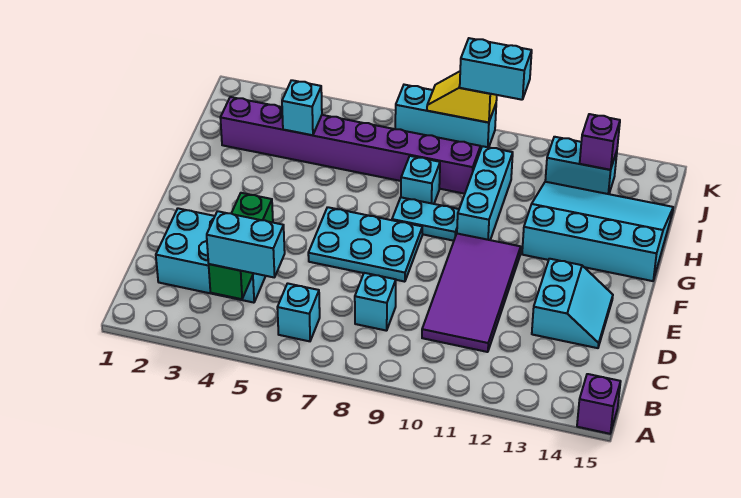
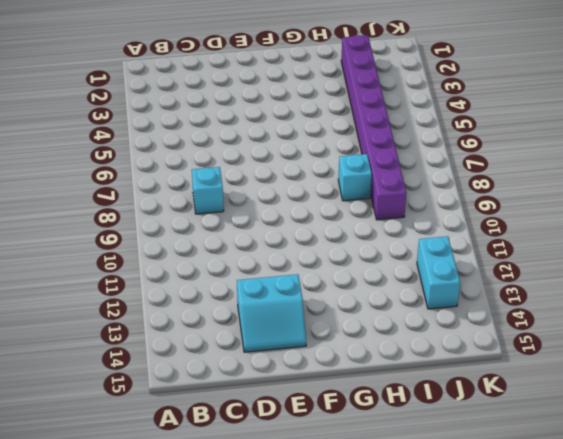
none -> purple 1x1 brick [577,374,621,434]
none -> cyan 1x1 brick [277,283,320,341]
none -> cyan 2x3 brick [156,208,265,303]

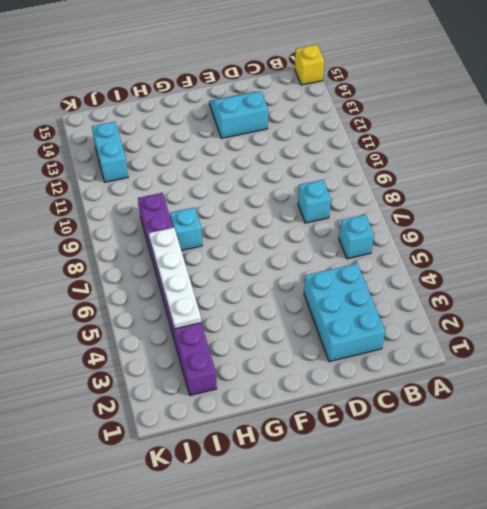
yellow 1x1 brick [295,45,324,85] -> purple 1x1 brick [577,374,621,434]
white 1x4 plate [149,228,201,329] -> cyan 1x1 brick [282,80,322,135]
none -> purple 2x4 tile [422,234,521,352]
none -> cyan 2x3 plate [308,207,422,282]
none -> cyan 1x2 plate [392,197,459,241]

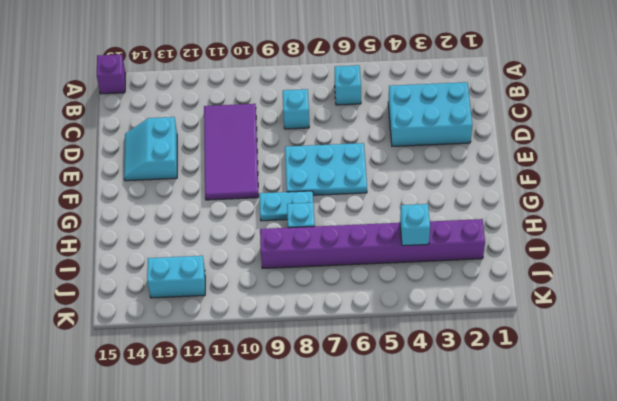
none -> cyan 1x3 brick [457,146,513,240]
none -> cyan 3x4 slope [522,182,673,281]
none -> cyan 1x3 brick [395,85,496,149]

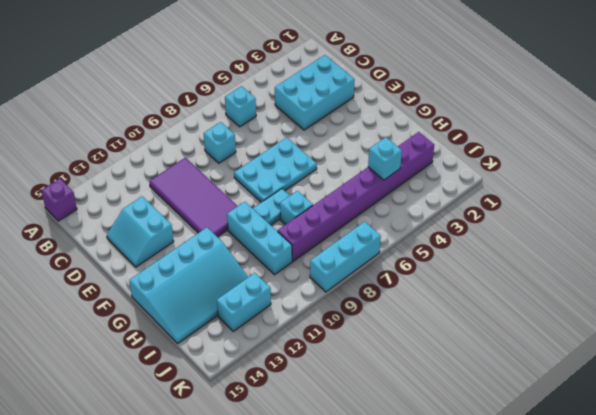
none -> green 1x3 brick [209,193,273,299]
none -> purple 1x1 brick [580,114,620,170]
none -> yellow 1x2 slope [427,71,497,123]

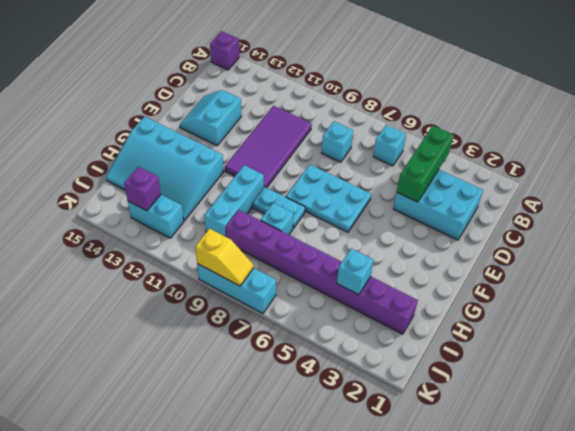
none -> cyan 1x2 brick [207,211,285,277]
none -> cyan 1x2 brick [460,38,532,100]

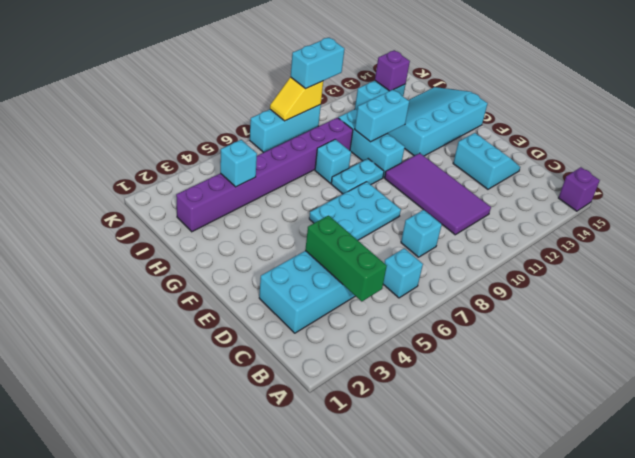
cyan 1x2 brick [355,90,409,142] -> cyan 1x2 brick moved to [207,211,285,277]

